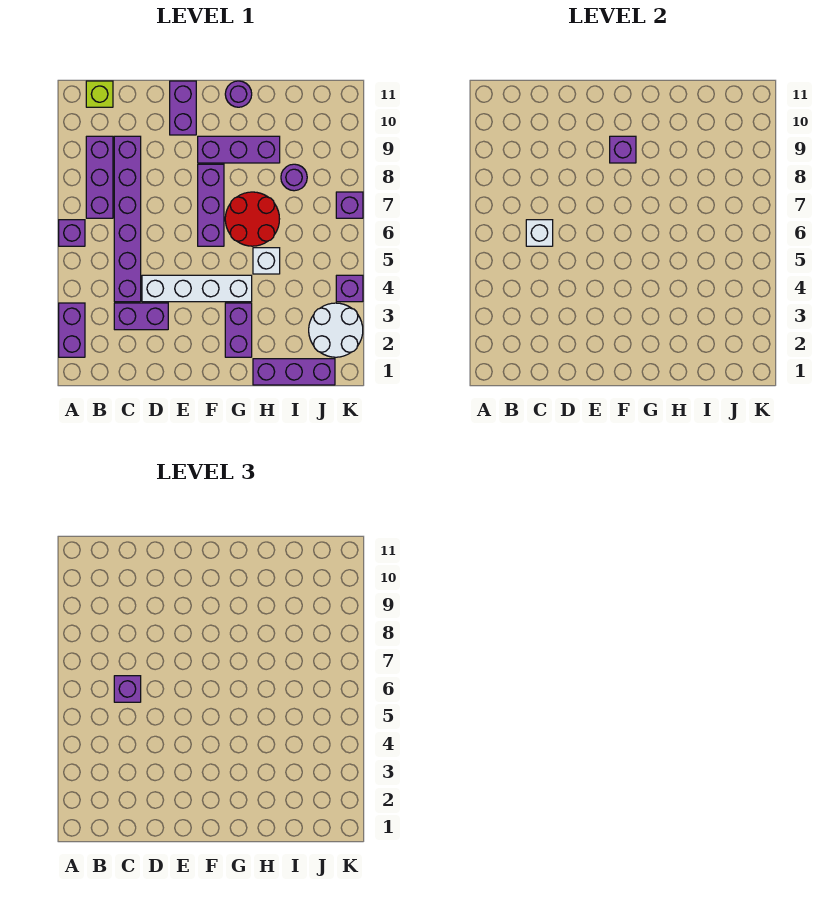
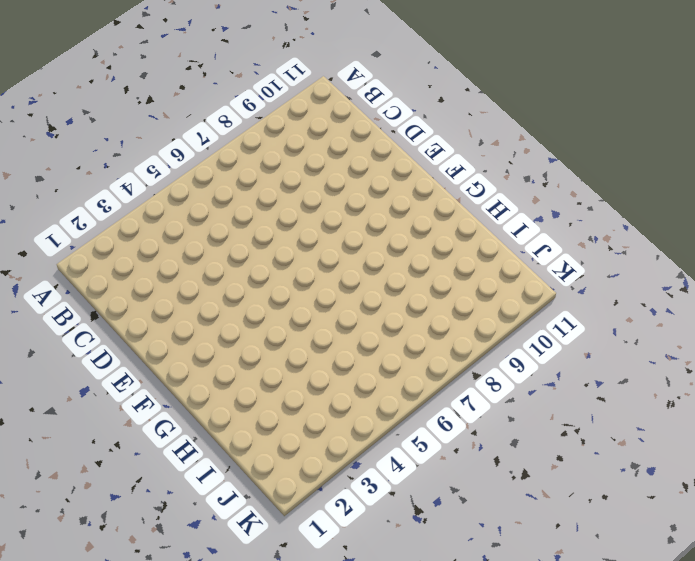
none -> purple 1x2 brick [59,303,85,357]
none -> purple 1x1 brick [59,220,85,246]
none -> purple 1x3 brick [86,136,113,218]

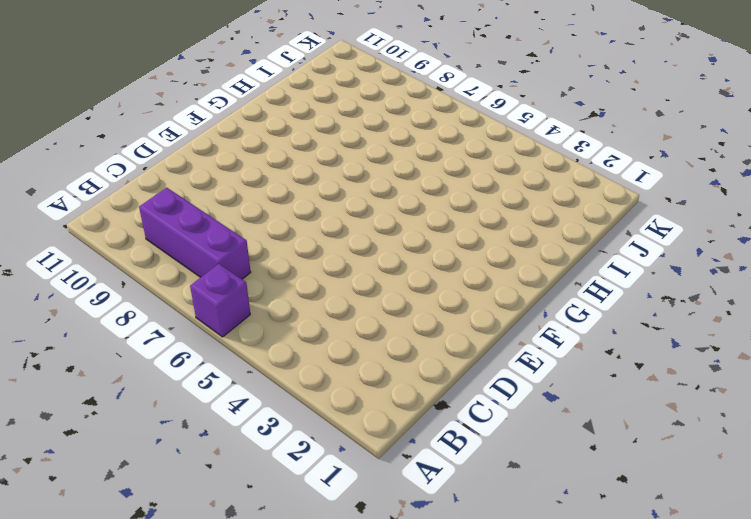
none -> purple 1x2 brick [59,303,85,357]
none -> lime 1x1 brick [86,81,113,107]
none -> purple 1x2 brick [114,303,168,330]

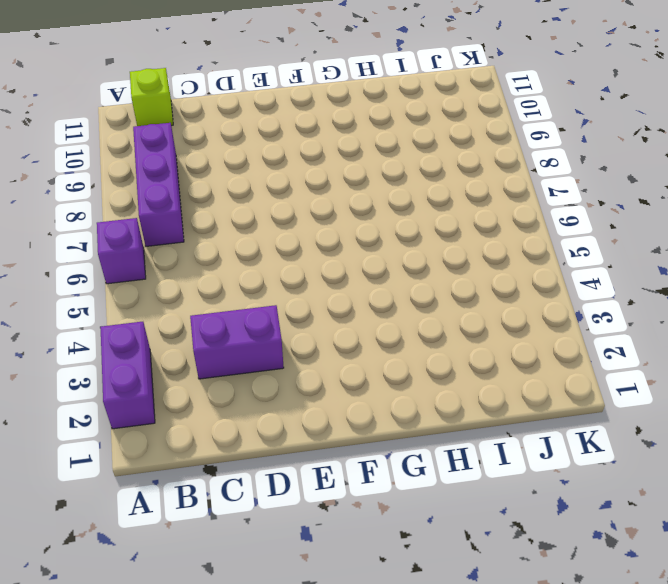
none -> purple 1x6 brick [114,136,141,302]
none -> white 1x4 brick [142,275,252,302]
none -> purple 1x2 brick [170,81,196,135]

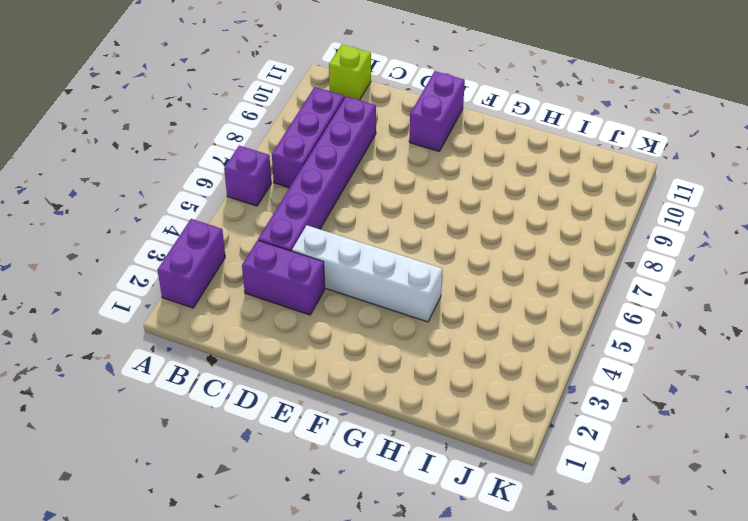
none -> purple 1x3 brick [198,164,224,246]
none -> purple 1x3 brick [198,136,280,163]
none -> purple 1x2 brick [225,303,252,357]

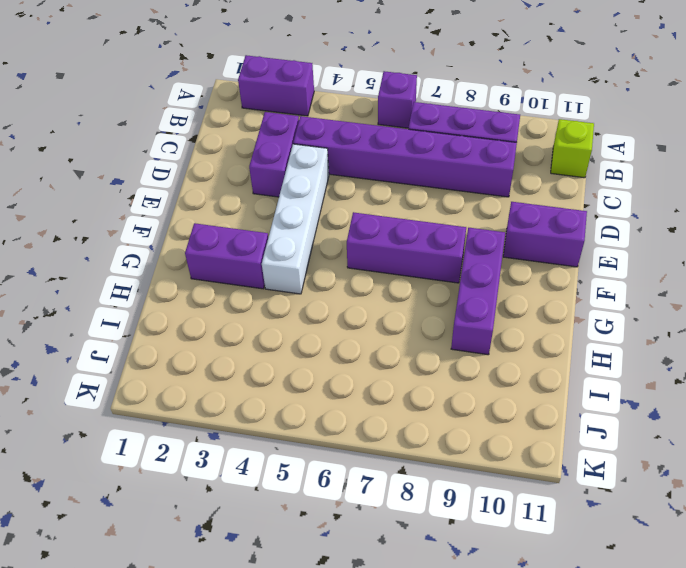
none -> red 2x2 round brick [225,192,279,246]
none -> purple 1x1 round brick [225,81,252,107]
none -> purple 1x3 brick [253,359,335,385]

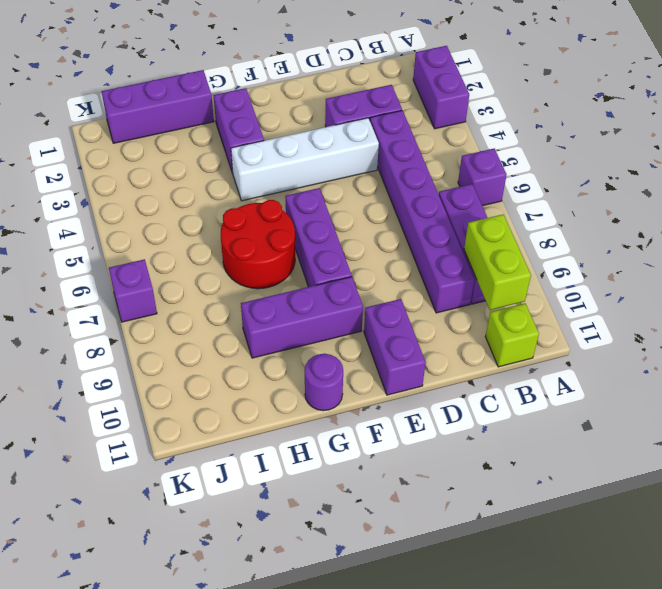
lime 1x2 brick [464,214,531,310] -> none
none -> white 1x1 brick [253,248,280,274]
none -> purple 1x1 round brick [281,164,307,191]
none -> white 2x2 round brick [309,303,363,357]

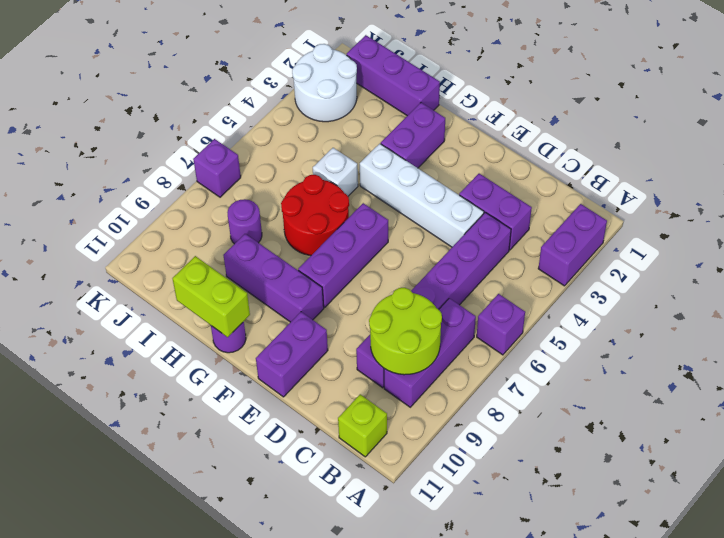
lime 2x2 round brick [369,288,442,375] -> none
lime 1x2 brick [173,256,250,337] -> none
none -> purple 1x1 brick [336,275,363,302]
none -> white 1x1 brick [526,220,553,246]
none -> purple 1x1 brick [610,136,636,163]

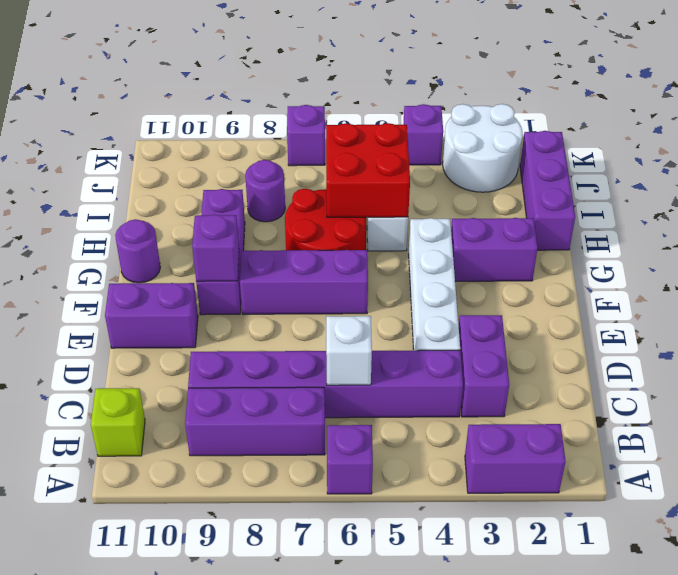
red 2x2 brick [326,123,410,218] -> none
none -> purple 1x1 brick [114,676,141,702]

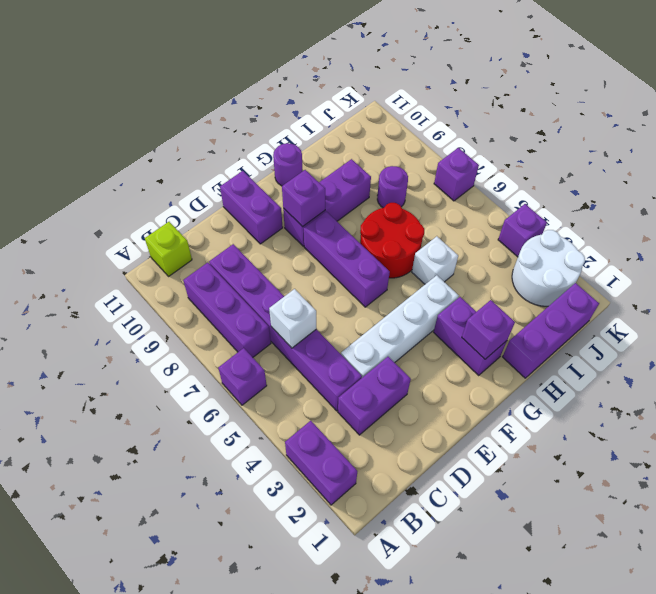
purple 1x1 brick [462,300,515,359] -> purple 1x1 brick moved to [114,676,141,702]

